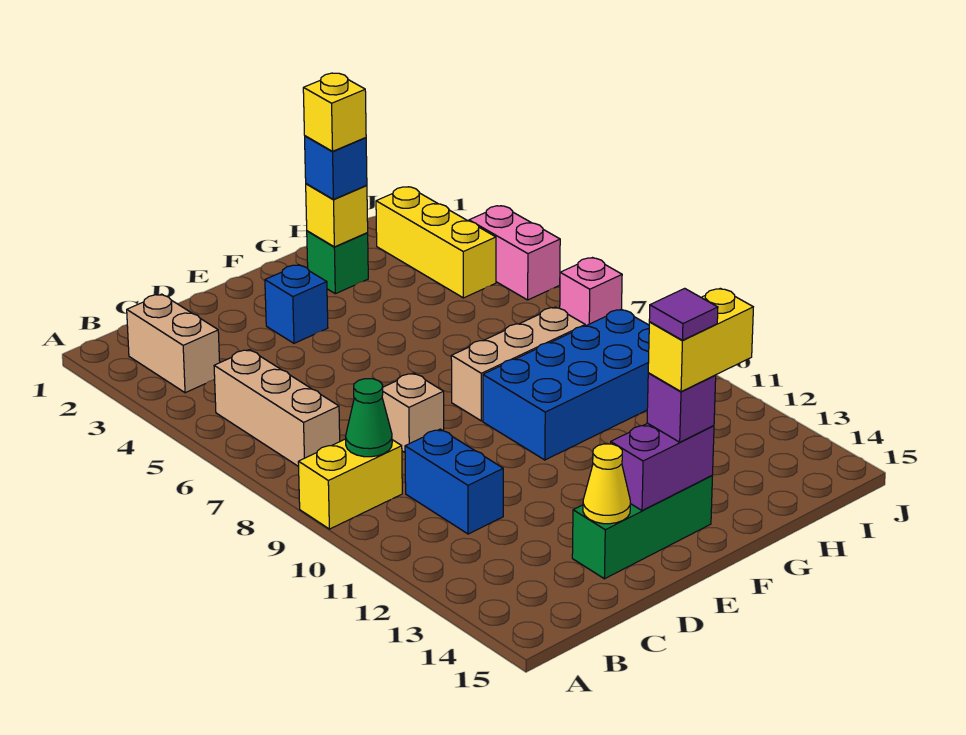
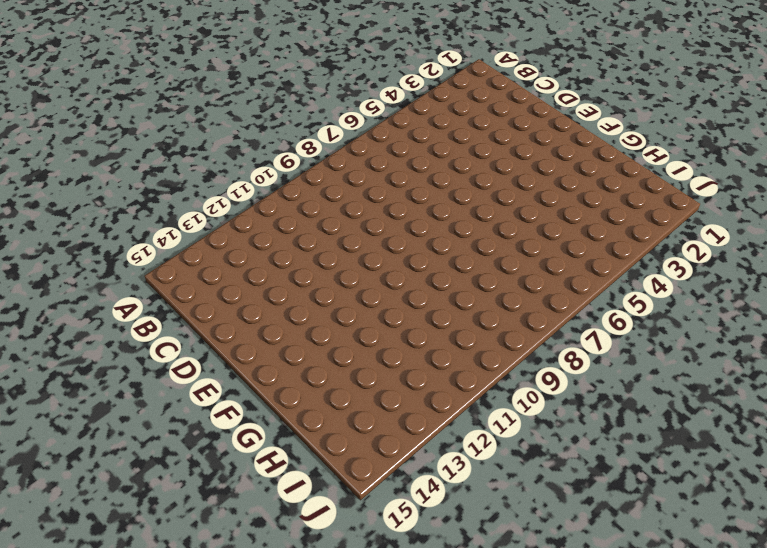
none -> yellow 1x2 brick [298,439,402,529]
none -> tan 1x2 brick [127,294,220,393]
none -> tan 1x3 brick [214,350,340,467]

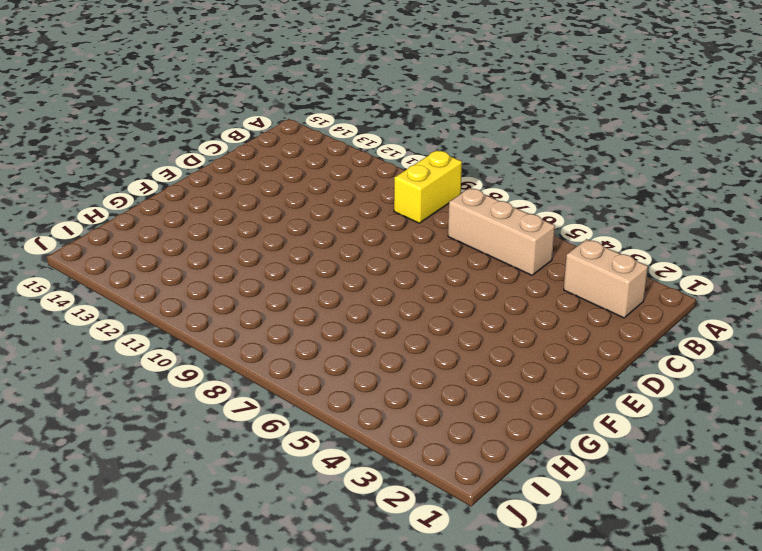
none -> blue 1x2 brick [405,429,503,534]
none -> tan 1x1 brick [382,373,444,452]
none -> green 1x3 brick [572,476,712,579]

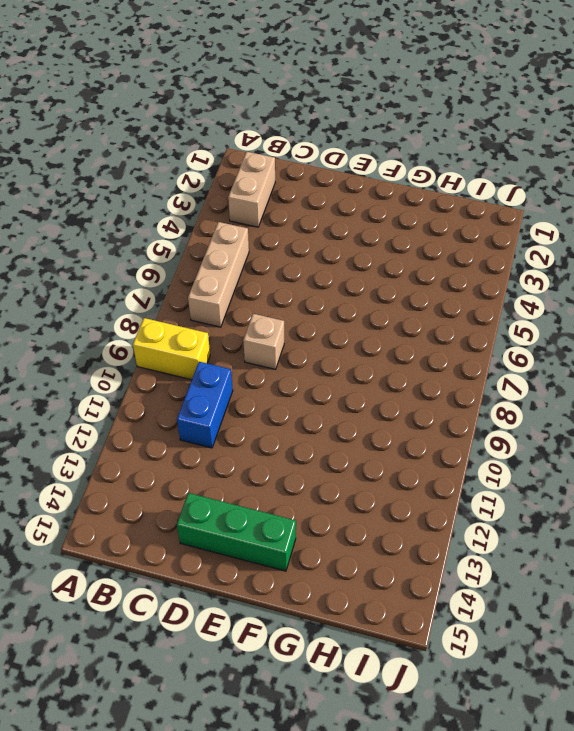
none -> blue 1x1 brick [265,265,328,343]
none -> tan 1x3 brick [451,307,585,421]
none -> blue 2x4 brick [483,309,649,460]

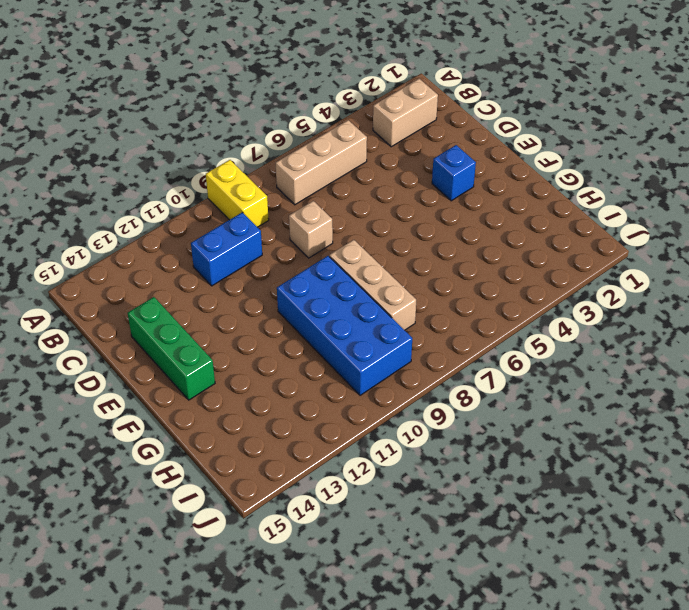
none -> green 1x1 brick [307,231,368,294]
none -> yellow 1x3 brick [376,187,496,298]
none -> pink 1x2 brick [469,206,560,300]

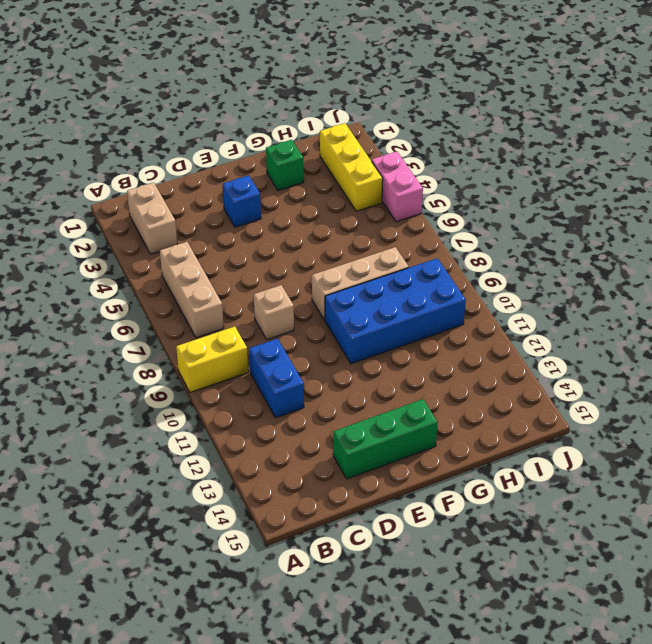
none -> pink 1x1 brick [560,258,622,326]
none -> green 1x1 cone [346,379,392,457]
none -> yellow 1x1 cone [583,444,630,524]

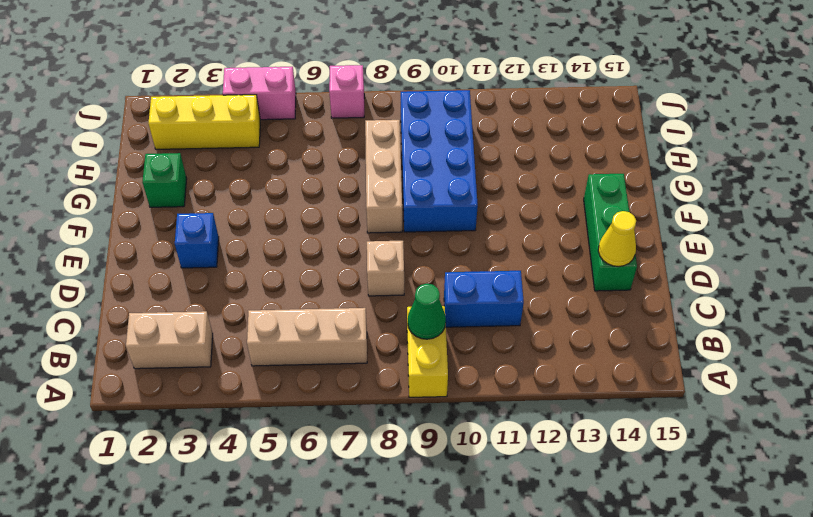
none -> purple 1x2 brick [611,423,714,511]
none -> yellow 1x1 brick [306,184,368,247]
none -> purple 1x1 brick [647,373,716,442]

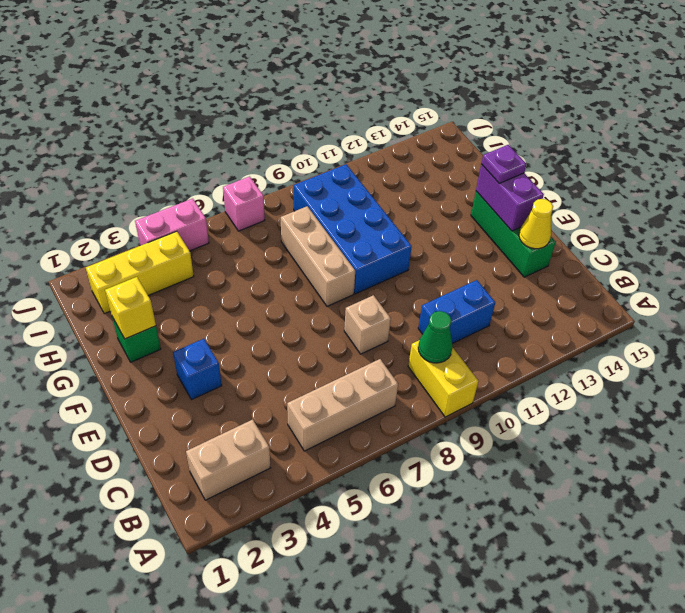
purple 1x1 plate [481,145,526,183] -> purple 1x1 brick [647,373,716,442]
none -> blue 1x1 brick [305,136,367,199]
none -> yellow 1x2 brick [648,288,753,392]
none -> yellow 1x1 brick [303,73,366,151]

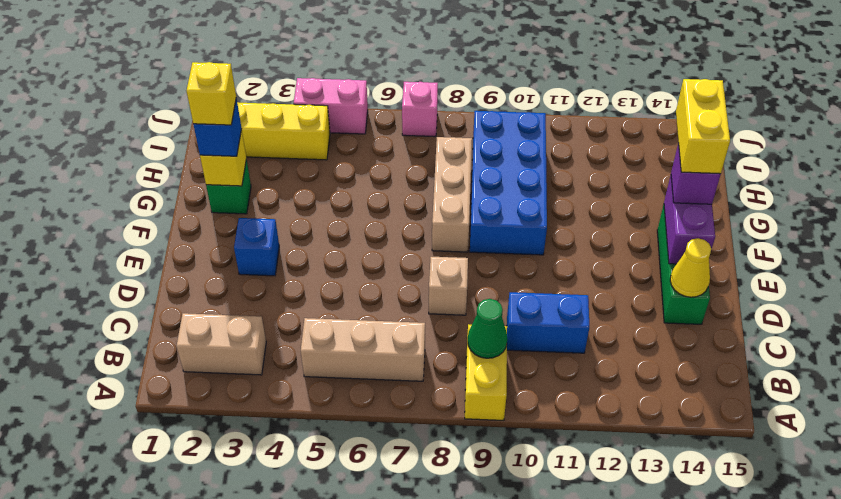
none -> purple 1x1 tile [649,288,718,340]

